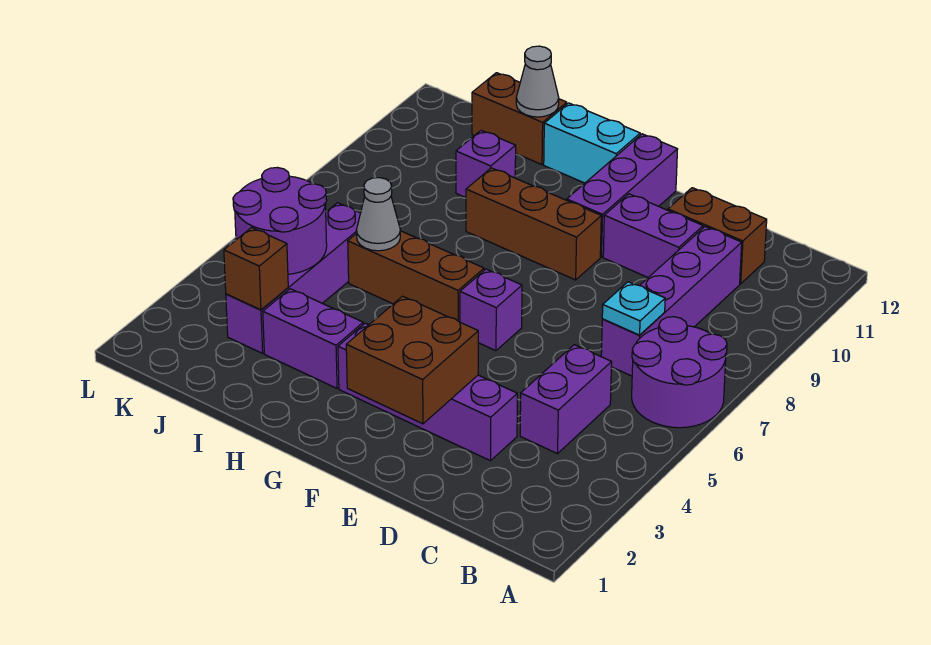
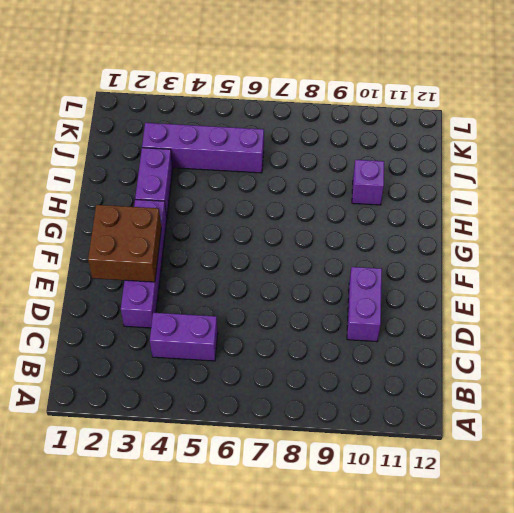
none -> purple 2x2 round brick [632,317,727,428]
none -> purple 1x4 brick [601,227,742,376]
none -> brown 1x2 brick [668,188,767,284]

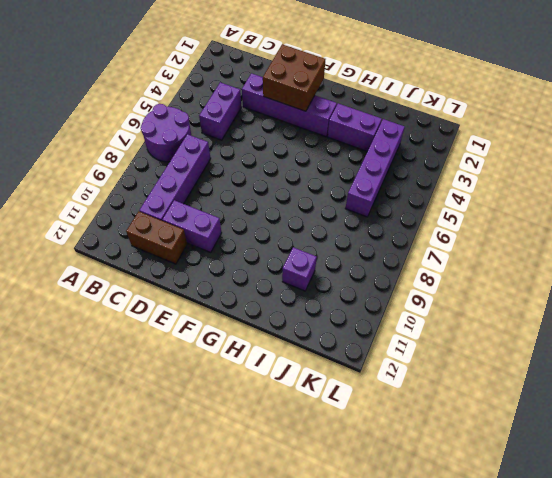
none -> purple 1x1 brick [460,269,522,351]
none -> brown 1x3 brick [466,168,601,280]
none -> purple 1x3 brick [567,134,678,257]

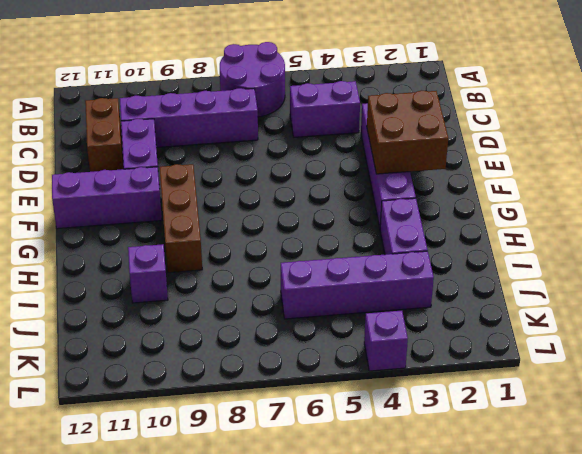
purple 1x1 brick [364,311,408,371] -> purple 1x1 brick moved to [460,269,522,351]
none -> brown 1x3 brick [348,231,484,322]
none -> cyan 1x2 brick [544,103,640,183]
none -> brown 1x2 brick [472,73,567,165]

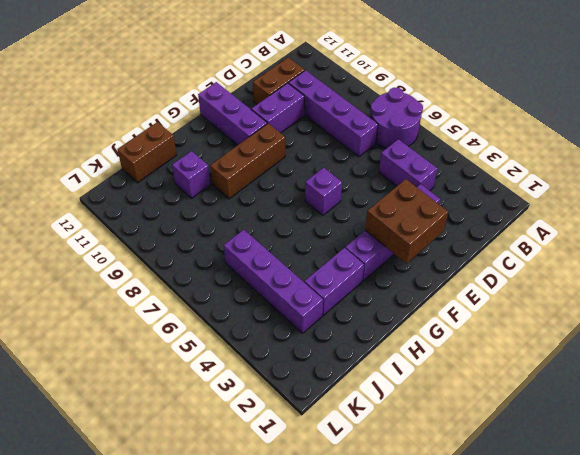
none -> brown 1x3 brick [348,231,484,322]
none -> cyan 1x2 brick [544,103,640,183]
none -> cyan 1x1 plate [602,282,665,335]

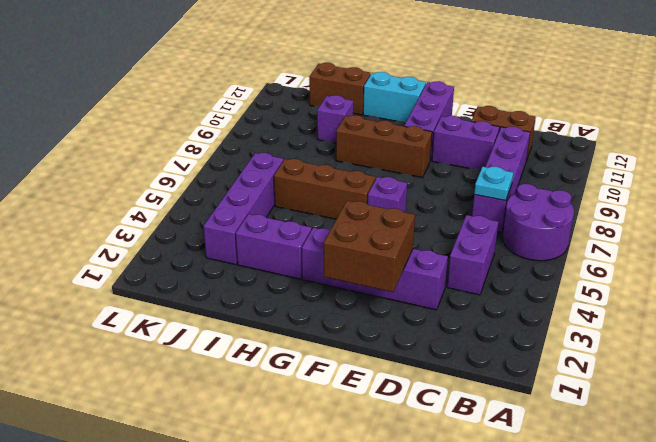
none -> grey 1x1 cone [356,178,400,251]
none -> grey 1x1 cone [516,46,559,117]
none -> brown 1x1 brick [224,228,288,310]

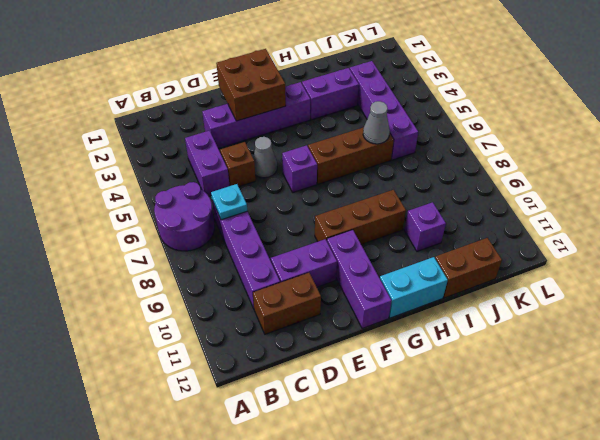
brown 1x1 brick [220,142,256,187] -> brown 1x1 brick moved to [224,228,288,310]
grey 1x1 cone [253,137,277,178] -> grey 1x1 cone moved to [516,46,559,117]
none -> purple 2x2 round brick [233,167,327,274]

